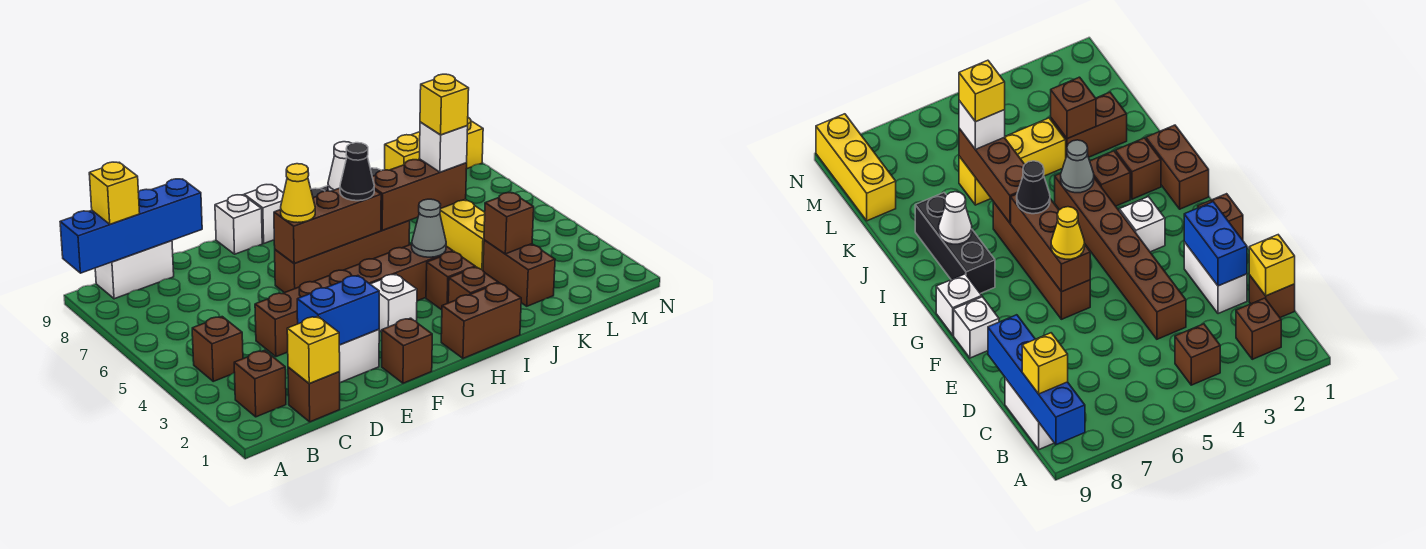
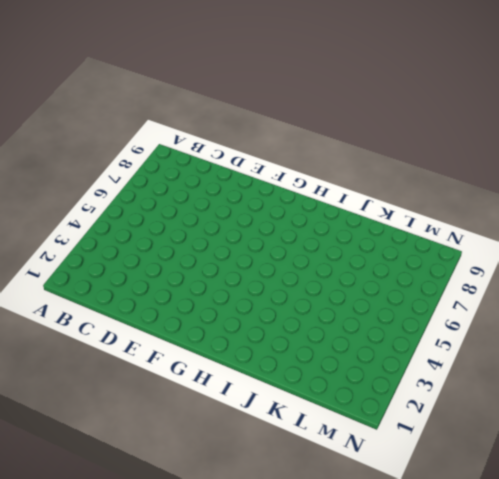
none -> brown 1x1 brick [234,350,286,417]
none -> brown 1x1 brick [192,317,243,381]
none -> white 1x2 brick [95,241,174,299]
none -> brown 1x1 brick [288,367,340,422]

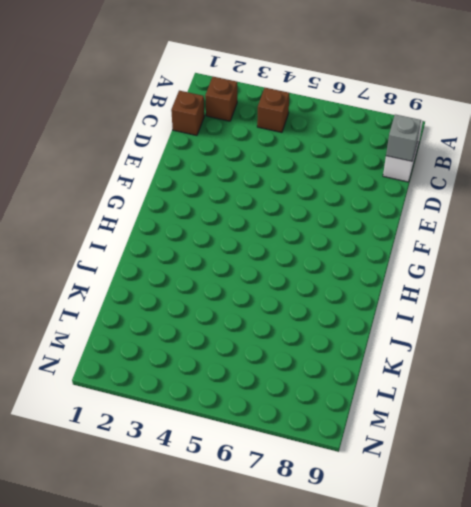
grey 1x1 brick [386,114,421,161] -> blue 1x4 brick [60,179,202,273]
none -> white 1x2 brick [339,329,379,383]
none -> brown 1x6 brick [255,244,453,357]
none -> brown 1x1 brick [382,318,432,383]
none -> brown 1x4 brick [275,221,410,293]

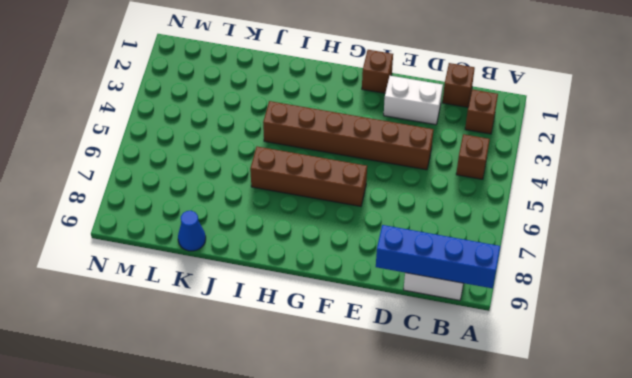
blue 1x1 cone [178,211,206,251] -> none
none -> white 1x1 brick [215,195,262,254]
none -> white 1x1 brick [371,274,417,332]
none -> white 1x1 brick [244,185,284,243]
none -> brown 1x2 brick [441,283,521,358]

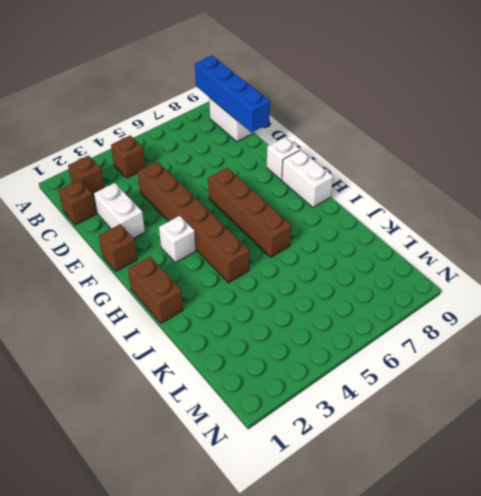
white 1x2 brick [282,150,333,207] -> white 1x1 brick [244,185,284,243]
none -> black 1x3 brick [915,193,995,294]
none -> brown 1x1 brick [448,267,498,303]
none -> brown 1x1 brick [426,252,475,310]
none -> brown 1x2 brick [483,240,555,306]

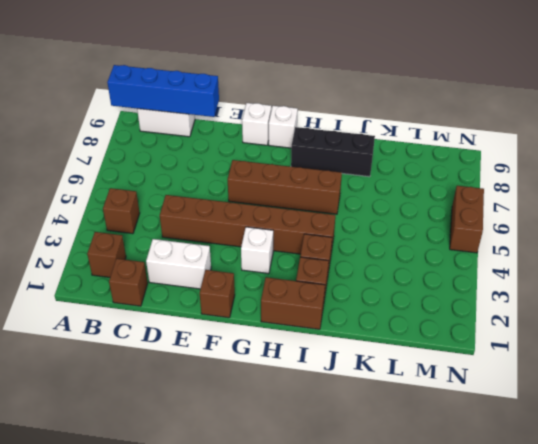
brown 1x2 brick [450,186,484,253] -> brown 1x2 brick moved to [483,240,555,306]
none -> yellow 1x3 brick [440,199,485,270]
none -> yellow 1x3 brick [385,118,483,170]
none -> yellow 1x1 brick [287,316,340,384]
none -> blue 1x2 brick [297,276,379,345]

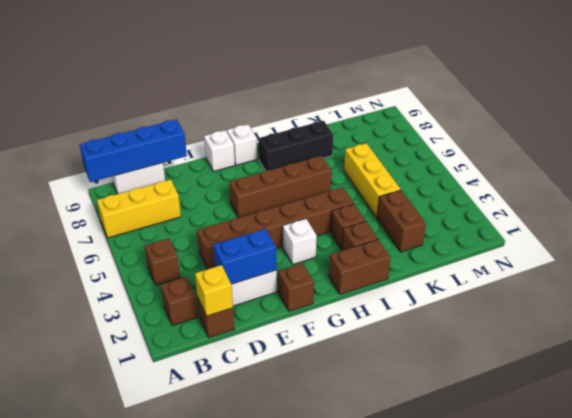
yellow 1x3 brick [97,180,181,238] -> yellow 1x3 brick moved to [385,118,483,170]
none -> brown 1x3 brick [274,188,381,264]
none -> grey 1x1 cone [412,199,446,257]
none -> brown 1x3 brick [372,159,467,230]
none -> white 1x1 cone [328,142,351,191]

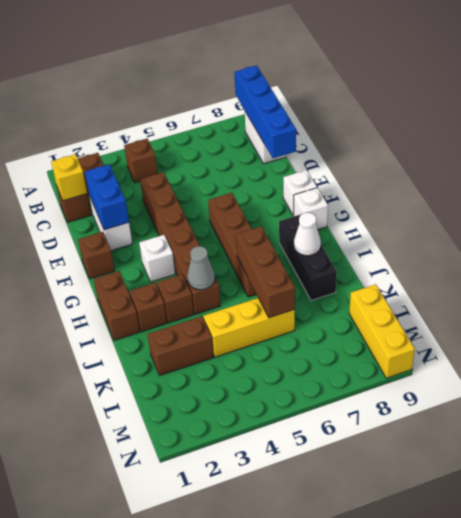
none -> brown 1x3 brick [274,188,381,264]
none -> brown 1x1 brick [484,193,534,254]
none -> yellow 1x1 brick [89,162,140,224]
none -> yellow 1x1 cone [281,164,315,223]

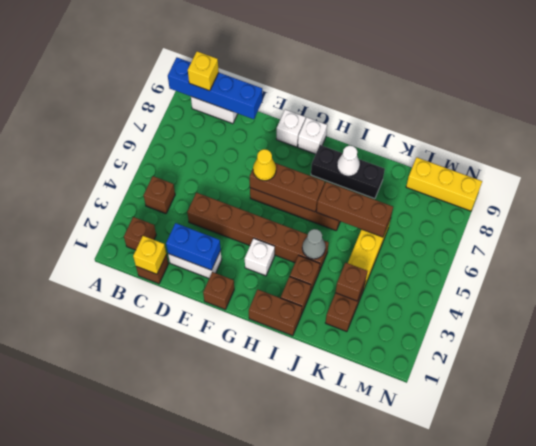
none -> black 1x1 cone [340,143,374,201]
none -> white 1x1 brick [419,122,468,172]
none -> yellow 1x1 brick [420,74,469,135]

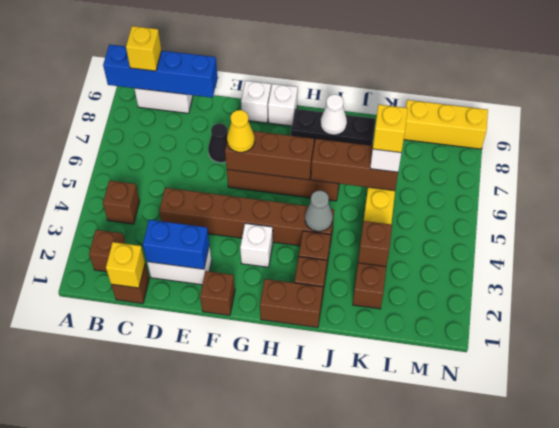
black 1x1 cone [208,123,228,163] -> black 1x1 cone moved to [340,143,374,201]

